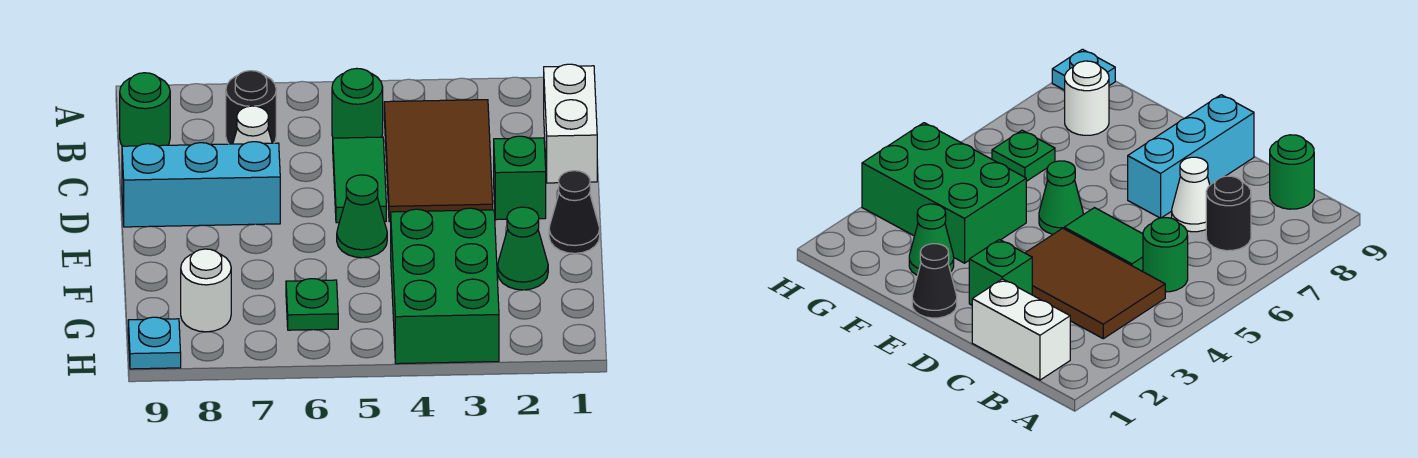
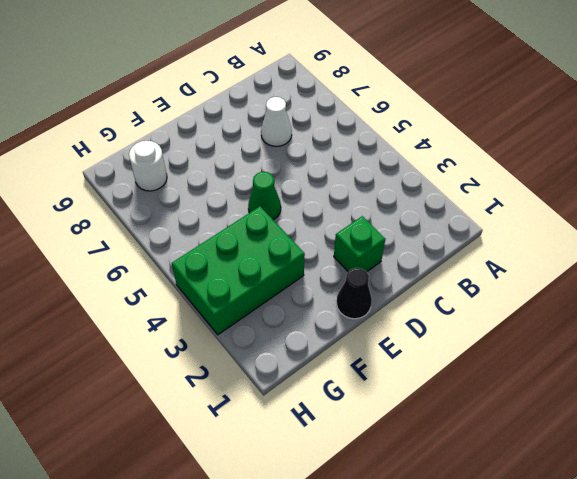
none -> white 1x2 brick [544,64,597,183]
none -> brown 2x3 tile [384,100,493,222]
none -> green 1x1 round brick [332,68,383,138]

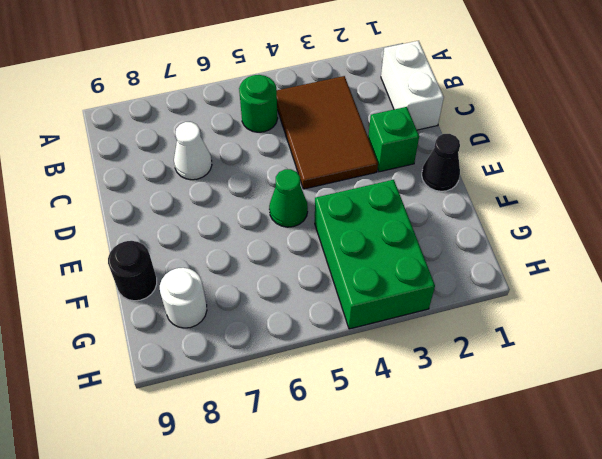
black 1x1 round brick [108,241,157,301] -> black 1x1 round brick moved to [226,71,276,144]
none -> green 1x1 round brick [120,73,170,146]
none -> green 1x2 tile [333,137,386,223]
none -> cyan 1x3 brick [122,142,280,227]

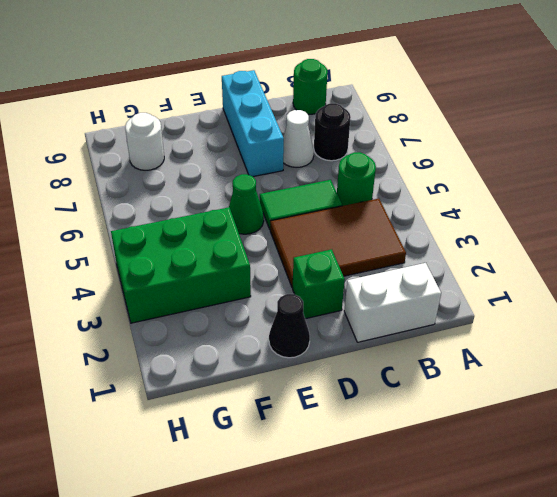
none -> green 1x1 cone [498,207,548,290]
none -> green 1x1 plate [286,279,338,330]
none -> cyan 1x1 plate [128,317,181,369]

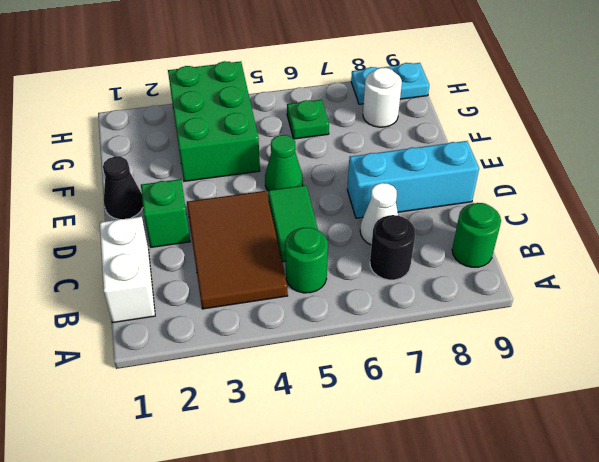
cyan 1x2 plate [351,63,429,104] -> cyan 1x1 plate [128,317,181,369]
none -> green 1x1 cone [498,207,548,290]

